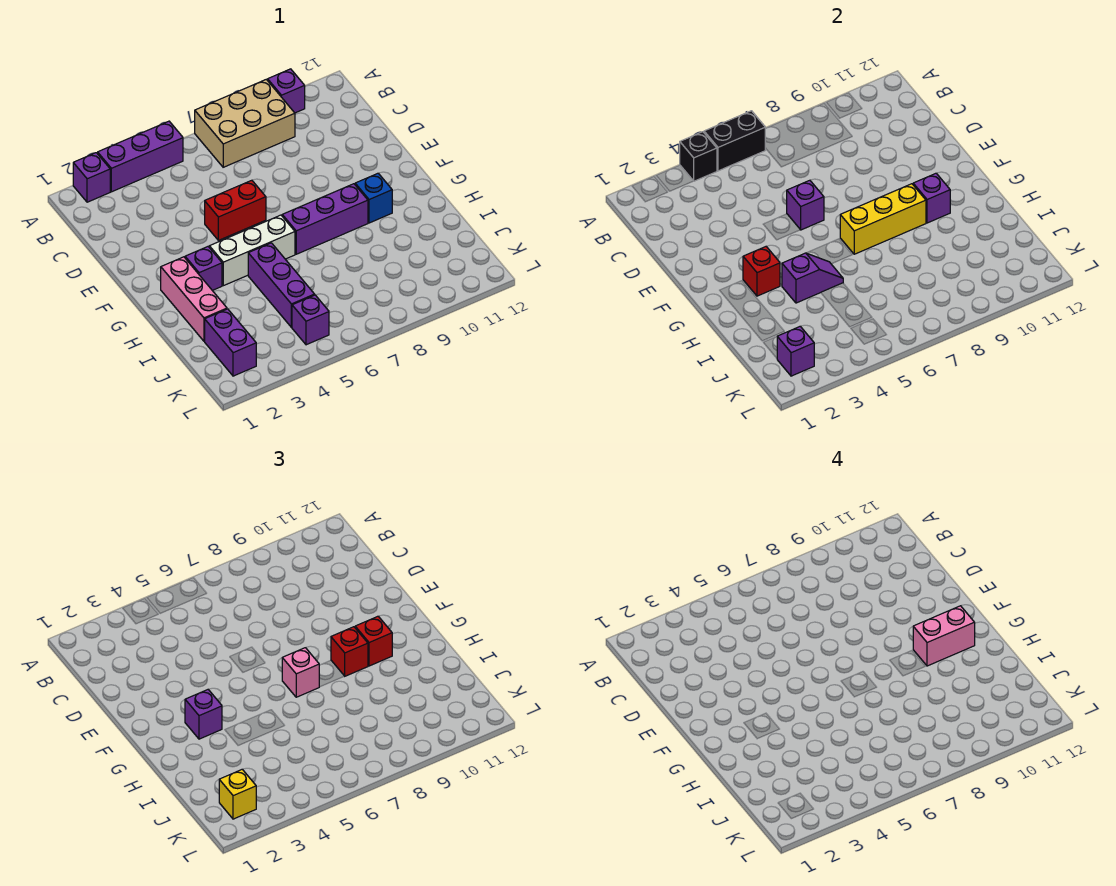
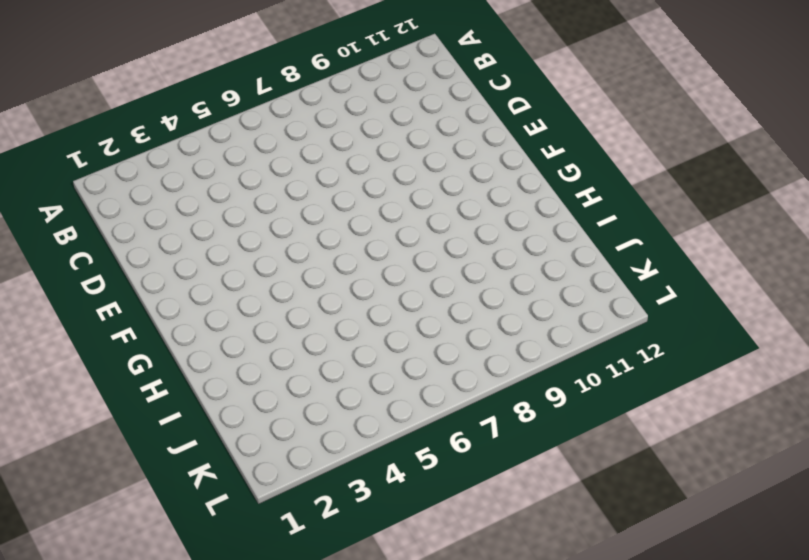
none -> purple 1x1 brick [73,153,110,202]
none -> purple 1x3 brick [98,121,183,192]
none -> tan 2x3 brick [195,79,295,167]

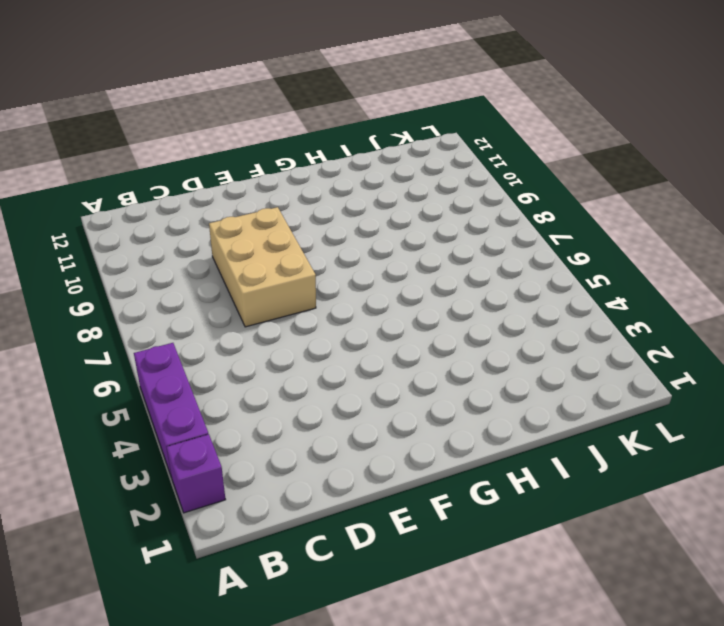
tan 2x3 brick [209,207,316,327] -> tan 2x3 brick moved to [195,79,295,167]
none -> purple 1x1 brick [268,69,305,113]
none -> red 1x2 brick [205,180,266,240]
none -> pink 1x3 brick [161,257,227,341]

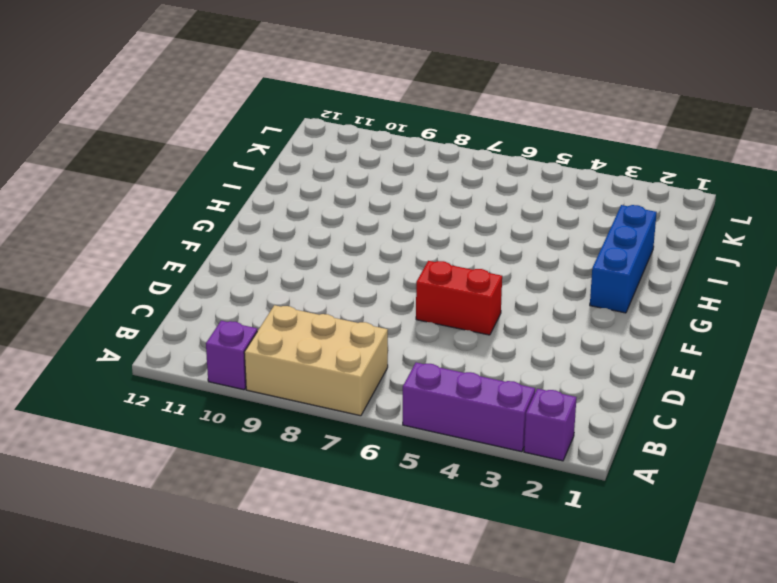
blue 1x3 brick [590,205,657,313] -> pink 1x3 brick [161,257,227,341]
none -> purple 1x1 brick [185,247,222,291]
none -> white 1x3 brick [209,215,295,286]
none -> purple 1x3 brick [282,184,368,254]

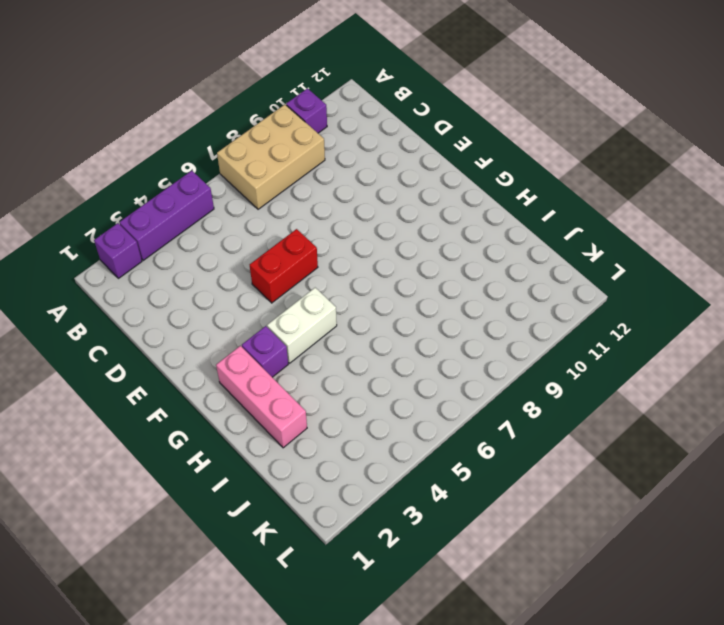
white 1x2 brick [267,288,337,363] -> white 1x3 brick [209,215,295,286]
none -> purple 1x3 brick [282,184,368,254]
none -> blue 1x1 brick [355,173,392,223]
none -> purple 1x3 brick [248,243,315,327]

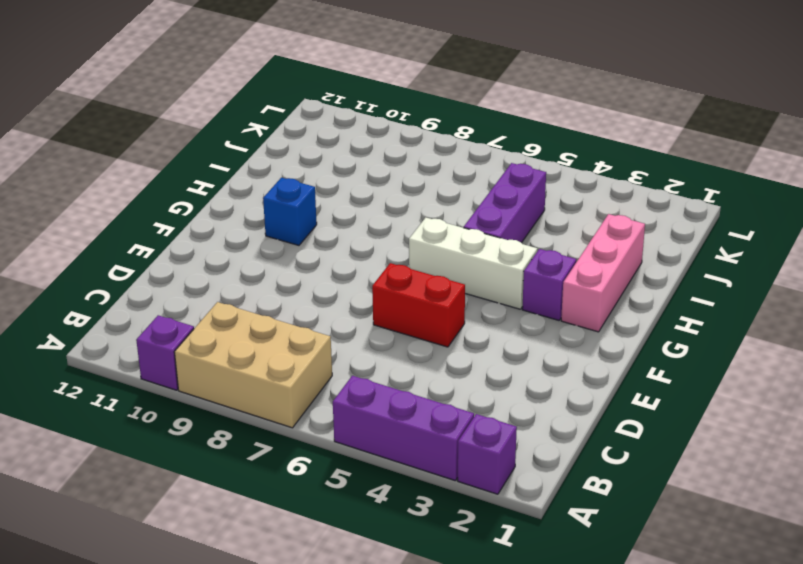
none -> purple 1x3 brick [282,184,368,254]
none -> purple 1x2 brick [205,309,256,376]
none -> purple 1x1 brick [292,295,329,345]

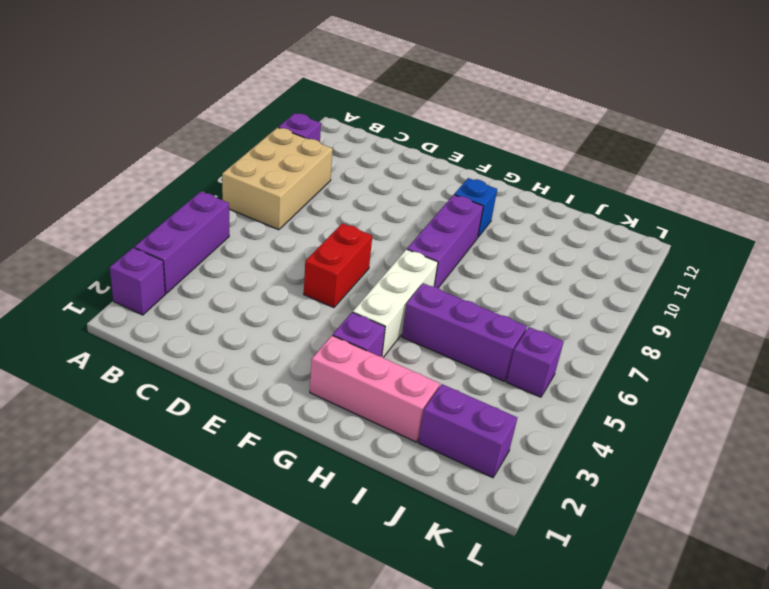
none -> black 1x1 brick [680,132,717,181]
none -> black 1x2 brick [704,111,766,171]
none -> purple 1x1 brick [787,180,824,230]

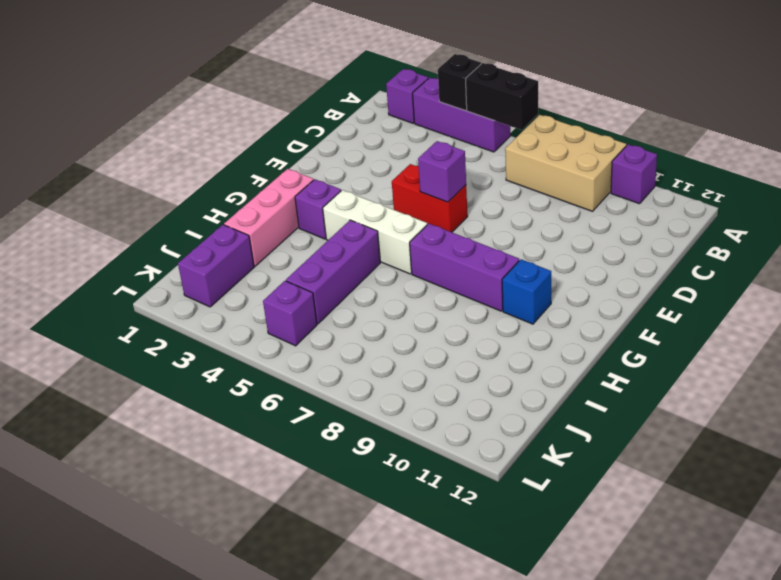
none -> red 1x1 brick [743,247,780,296]
none -> yellow 1x3 brick [840,184,926,254]
none -> purple 1x1 brick [913,173,950,223]

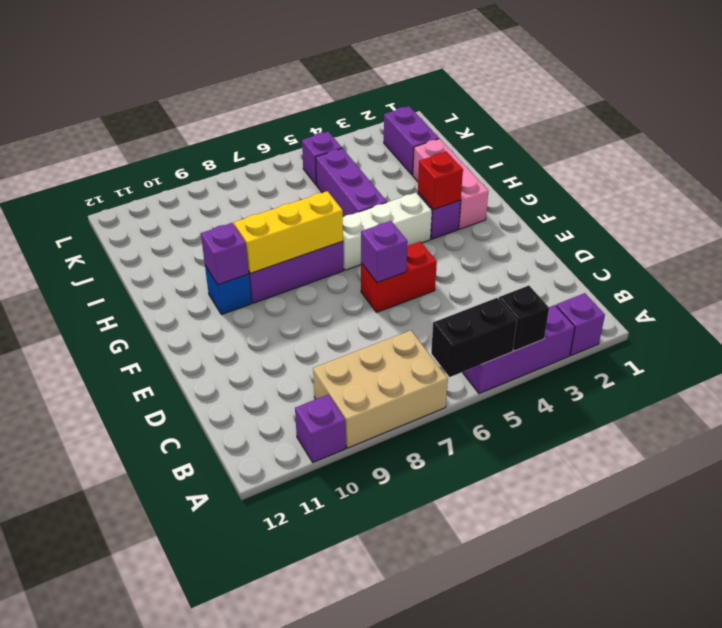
none -> purple 1x2 slope [782,253,843,303]
none -> purple 1x1 brick [777,326,814,376]
none -> purple 1x1 brick [185,690,222,739]

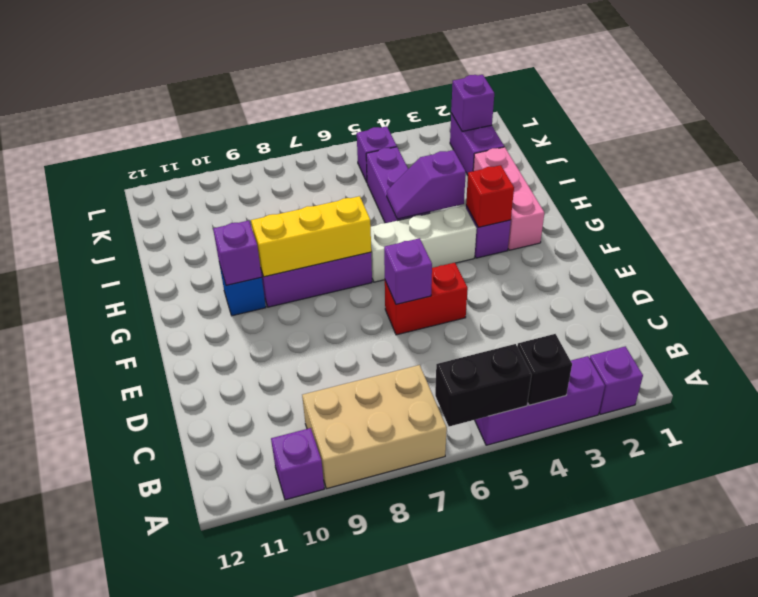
none -> purple 1x1 brick [185,690,222,739]
none -> pink 1x1 brick [282,648,319,697]
none -> red 1x1 brick [331,627,368,676]

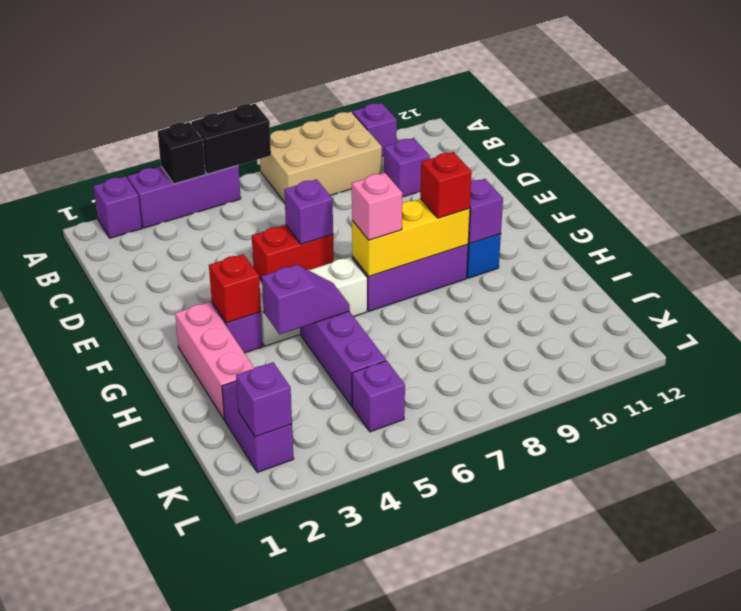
purple 1x1 brick [384,138,429,197] -> purple 1x1 brick moved to [185,690,222,739]
none -> red 1x1 brick [355,616,392,666]
none -> yellow 1x1 brick [219,769,256,819]
none -> pink 1x2 brick [913,606,975,666]

